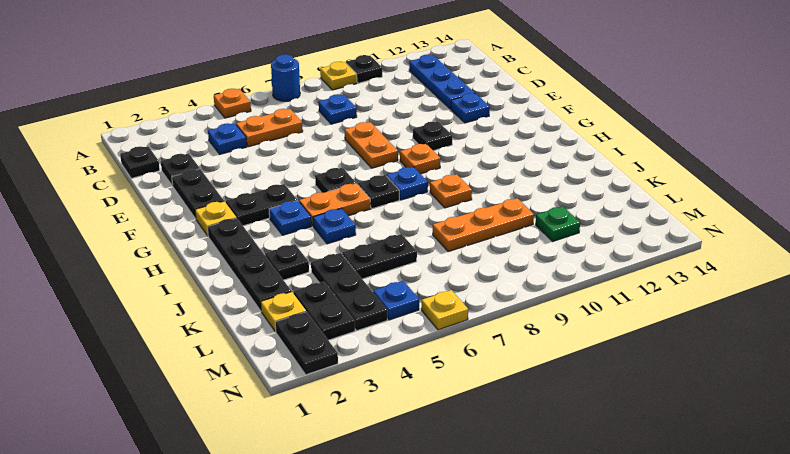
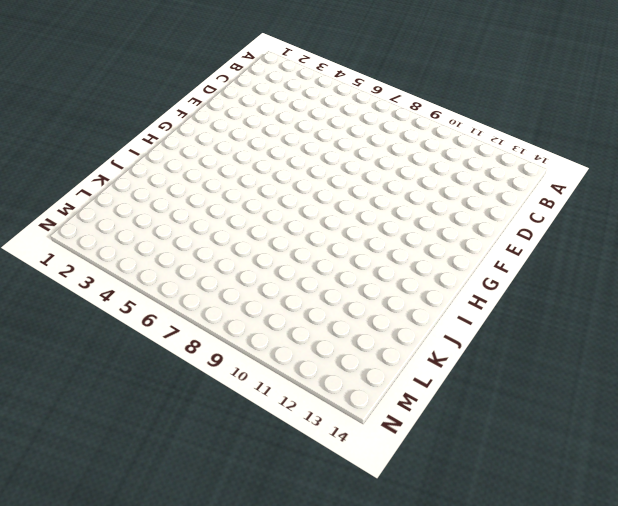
none -> orange 1x1 plate [214,89,251,118]
none -> blue 1x1 round brick [271,54,300,101]
none -> yellow 1x1 plate [320,62,357,90]
none -> black 1x1 plate [346,55,382,83]

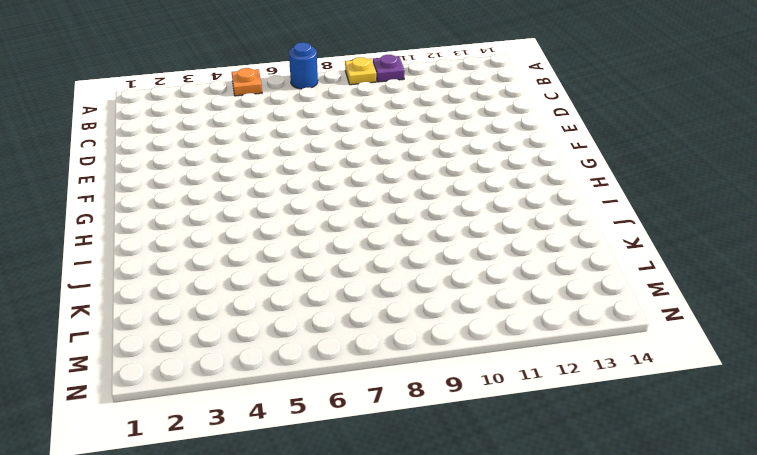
purple 1x1 plate [373,55,405,82] -> black 1x1 plate [346,55,382,83]
none -> blue 1x3 plate [409,55,475,109]
none -> black 1x1 plate [120,146,160,178]
none -> blue 1x1 plate [208,123,247,154]
none -> orange 1x2 plate [236,109,303,147]

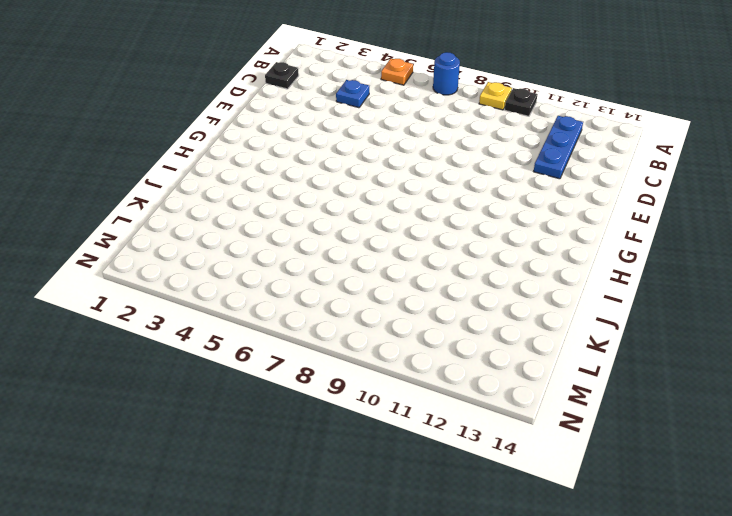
none -> orange 1x2 plate [236,109,303,147]
none -> blue 1x1 plate [319,94,357,124]
none -> black 1x1 plate [161,153,200,186]
none -> black 1x2 plate [172,169,224,219]

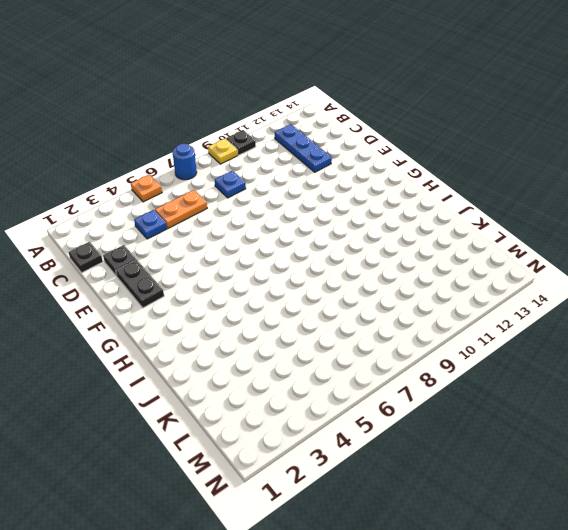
none -> orange 1x2 plate [345,122,398,168]
none -> blue 1x1 plate [451,93,490,123]
none -> black 1x1 plate [413,122,452,151]
none -> yellow 1x1 plate [195,201,236,236]

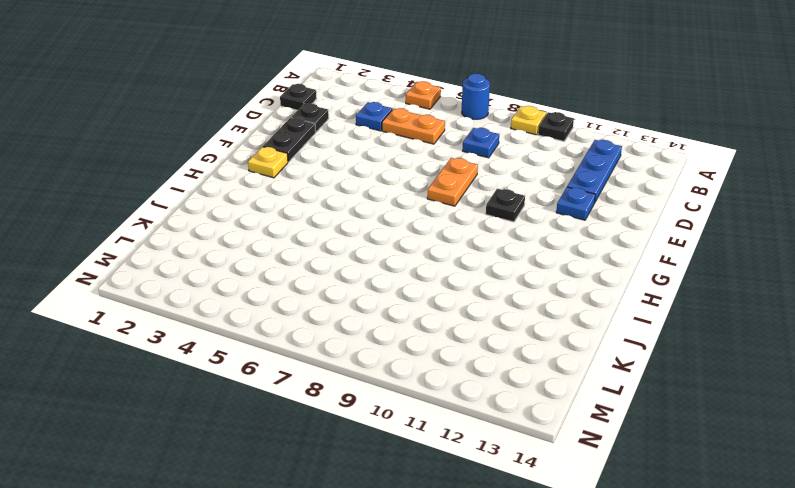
none -> black 1x2 plate [226,184,297,226]
none -> black 1x1 plate [315,168,356,193]
none -> orange 1x1 plate [400,144,440,174]
none -> black 1x4 plate [207,218,291,311]

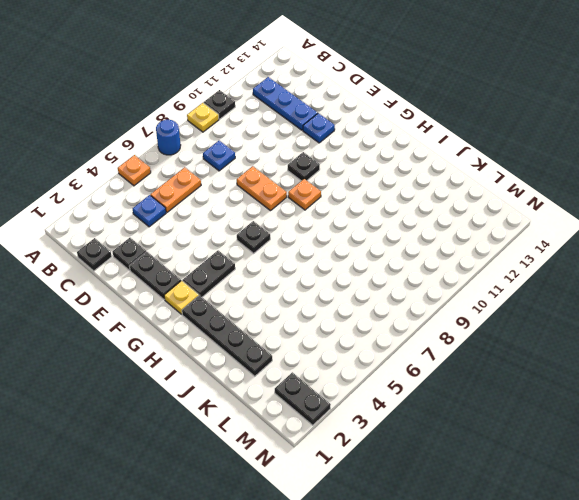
none -> blue 1x1 plate [269,200,311,235]
none -> orange 1x2 plate [299,183,371,226]
none -> black 1x1 plate [358,175,399,209]
none -> blue 1x1 plate [387,167,428,200]

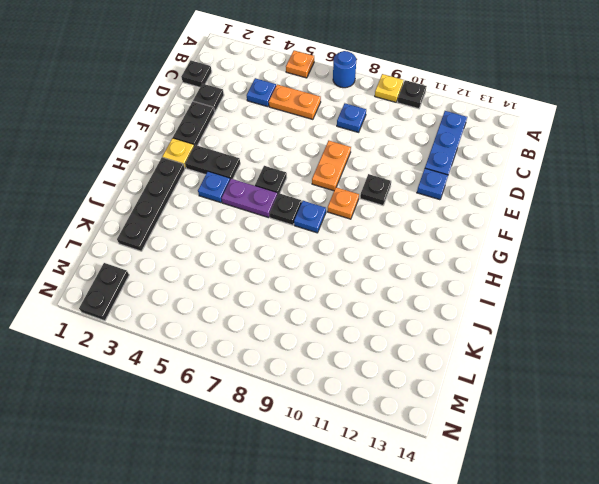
purple 1x2 plate [221,179,277,218] -> orange 1x2 plate [299,183,371,226]
none -> blue 1x1 plate [313,208,356,244]
none -> orange 1x1 plate [430,174,472,208]
none -> black 1x1 plate [265,244,309,280]
none -> black 1x3 plate [311,253,387,331]

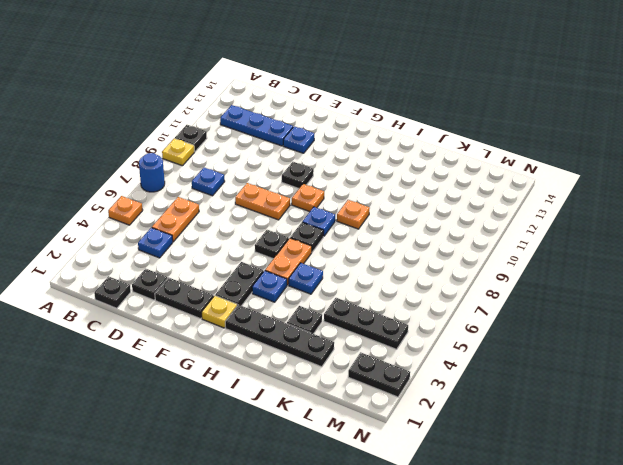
none -> black 1x2 plate [342,234,417,279]
none -> orange 1x3 plate [433,198,534,252]
none -> yellow 1x1 plate [261,292,306,332]
none -> black 1x2 plate [294,282,355,340]

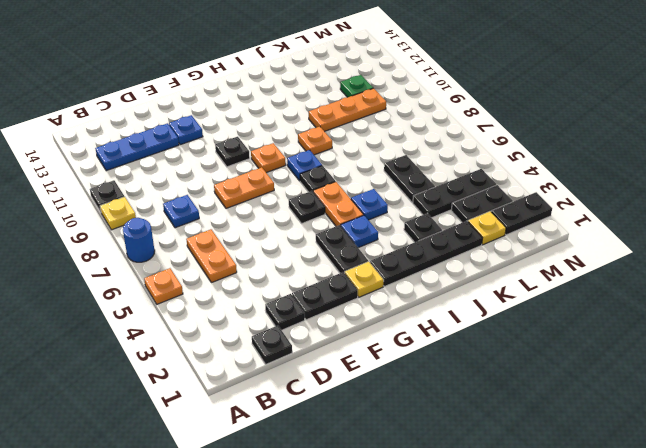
orange 1x3 plate [309,88,386,131] -> orange 1x3 plate turned to [433,198,534,252]
none -> blue 1x1 plate [208,123,247,154]
none -> blue 1x1 plate [373,281,419,320]
none -> yellow 1x1 plate [421,290,468,330]

